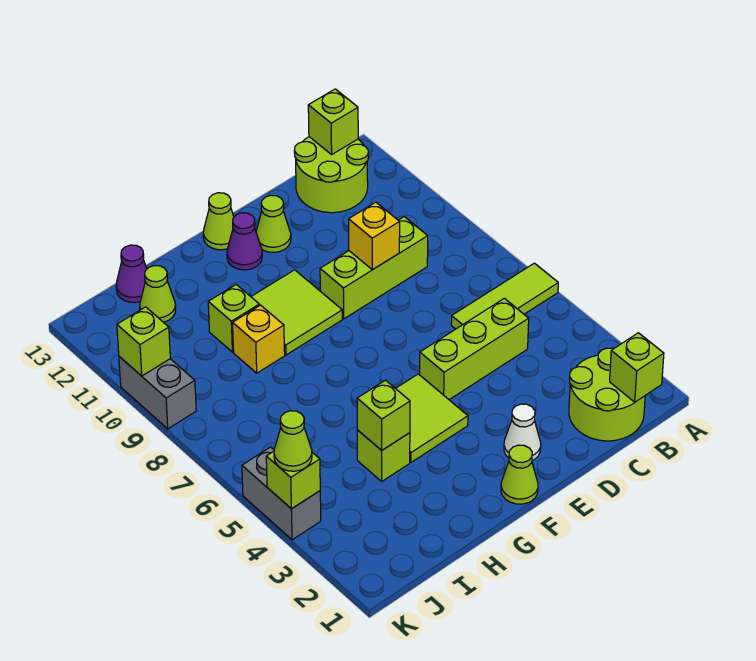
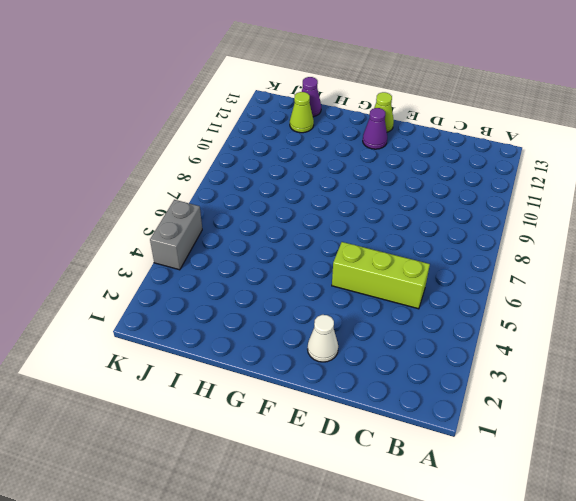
none -> lime 1x3 tile [451,263,558,329]
none -> lime 2x2 round brick [569,348,645,441]
none -> lime 2x2 round brick [294,137,368,213]

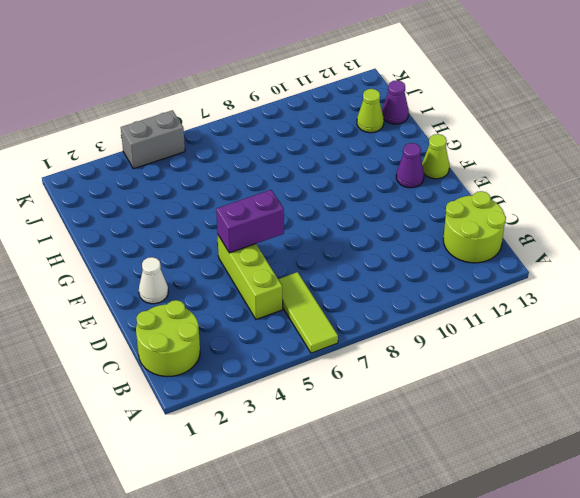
purple 1x2 brick [216,190,284,253] -> none
none -> lime 1x3 brick [320,217,428,319]
none -> lime 1x1 cone [256,195,291,252]
none -> lime 1x1 cone [501,445,538,504]

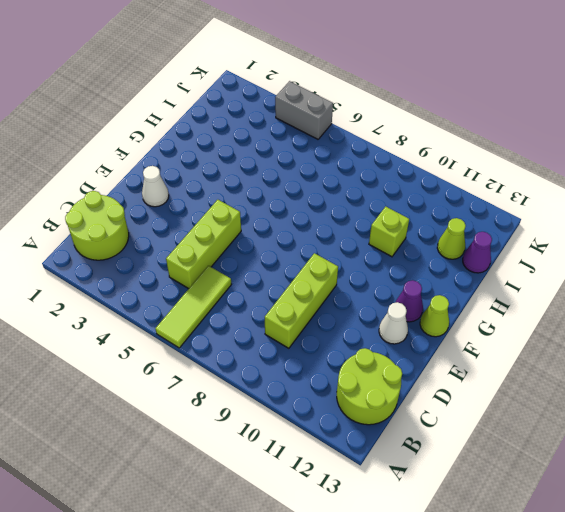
white 1x1 cone [379,302,408,344] -> lime 1x1 cone [256,195,291,252]
none -> lime 1x1 cone [501,445,538,504]
none -> lime 2x2 tile [396,374,468,462]
none -> lime 2x2 tile [251,270,342,355]

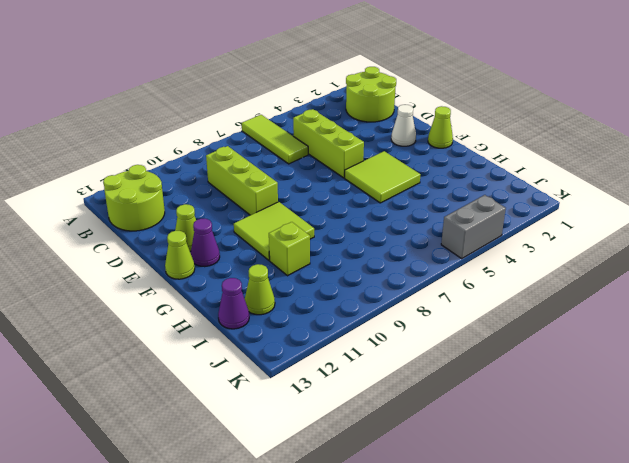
none -> lime 1x1 brick [357,430,410,481]
none -> yellow 1x1 brick [233,305,285,373]
none -> grey 1x2 brick [119,356,196,429]

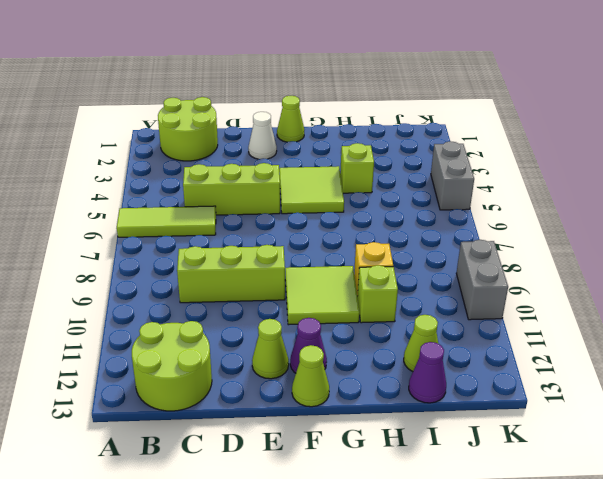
none -> lime 1x1 brick [610,333,664,402]
none -> lime 1x1 brick [308,89,358,155]
none -> yellow 1x1 brick [349,202,400,270]

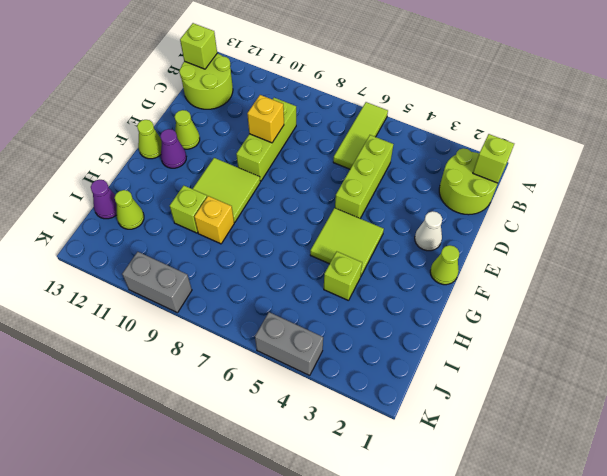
none -> lime 1x1 brick [357,380,410,450]
none -> lime 1x1 brick [266,451,320,509]
none -> lime 1x1 brick [117,307,170,376]

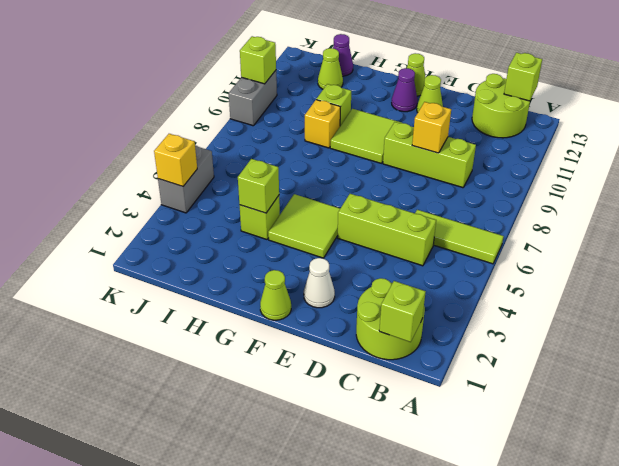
yellow 1x1 brick [154,134,197,186] -> lime 1x1 brick [266,451,320,509]
none -> lime 1x1 cone [274,411,312,471]

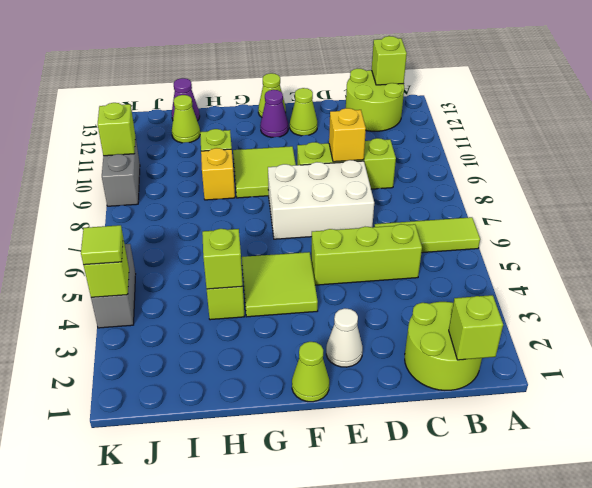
white 2x3 brick [268,160,374,239] -> none
lime 1x1 tile [81,225,123,265] -> lime 1x1 cone [274,411,312,471]

